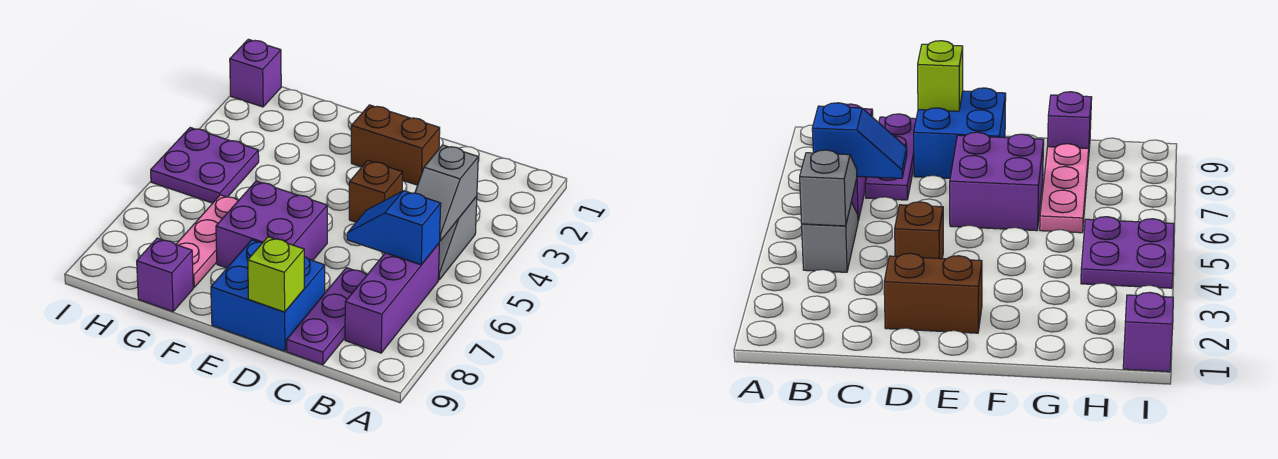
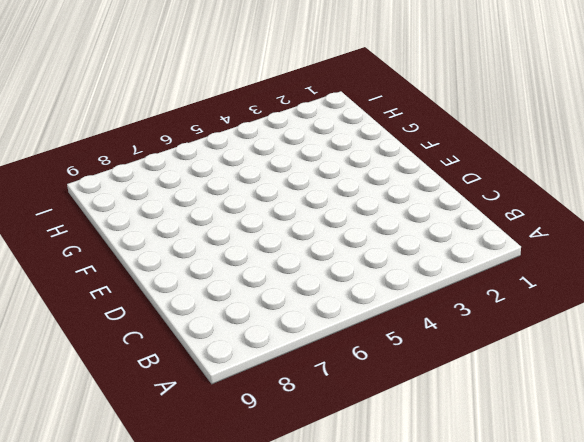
none -> grey 1x2 slope [438,196,477,280]
none -> purple 1x3 brick [345,244,439,353]
none -> purple 1x3 plate [287,268,367,365]

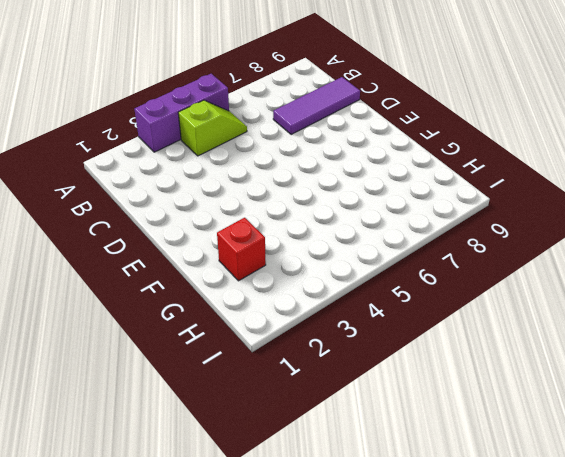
purple 1x3 brick [135,74,229,152] -> purple 1x3 brick moved to [345,244,439,353]
lime 1x2 slope [178,100,247,156] -> grey 1x2 slope [438,196,477,280]
purple 1x3 tile [273,77,360,135] -> purple 1x3 plate [287,268,367,365]
red 1x1 brick [217,218,266,281] -> none
none -> brown 1x2 brick [351,105,440,185]
none -> brown 1x1 brick [349,161,403,222]
none -> blue 2x2 brick [211,240,325,351]

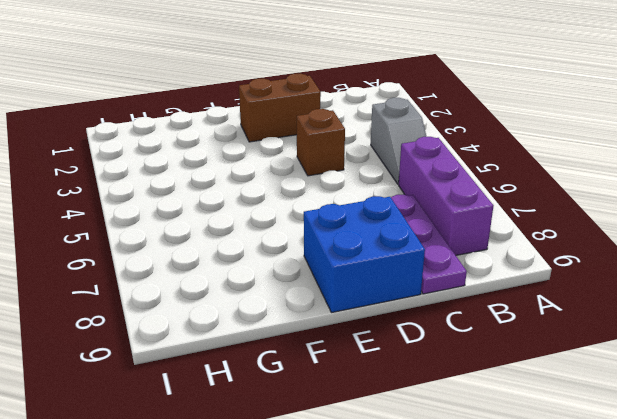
none -> purple 2x2 brick [216,181,327,268]
none -> pink 1x3 plate [176,195,238,287]
none -> purple 1x1 brick [137,238,193,312]

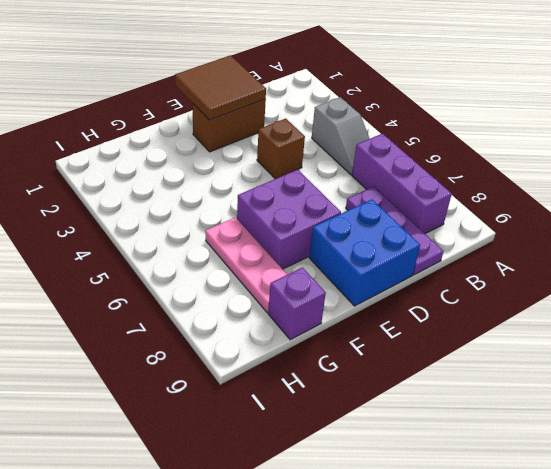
brown 2x2 tile [175,55,266,120] -> none
none -> purple 2x2 plate [151,128,259,203]
none -> purple 1x1 brick [230,39,281,107]
none -> grey 1x2 slope [415,145,478,241]

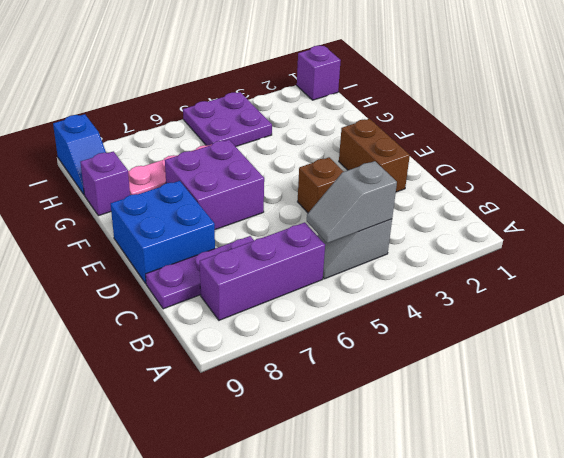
blue 1x2 slope [53,114,106,194] -> blue 1x2 slope turned to [347,191,441,265]
none -> lime 1x1 brick [248,237,304,312]

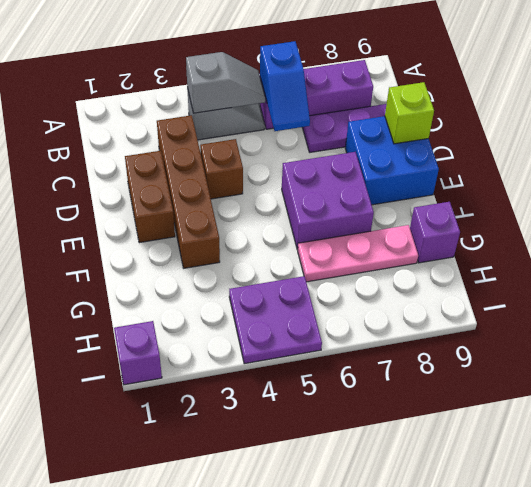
brown 1x4 brick [157,115,220,268] -> none

